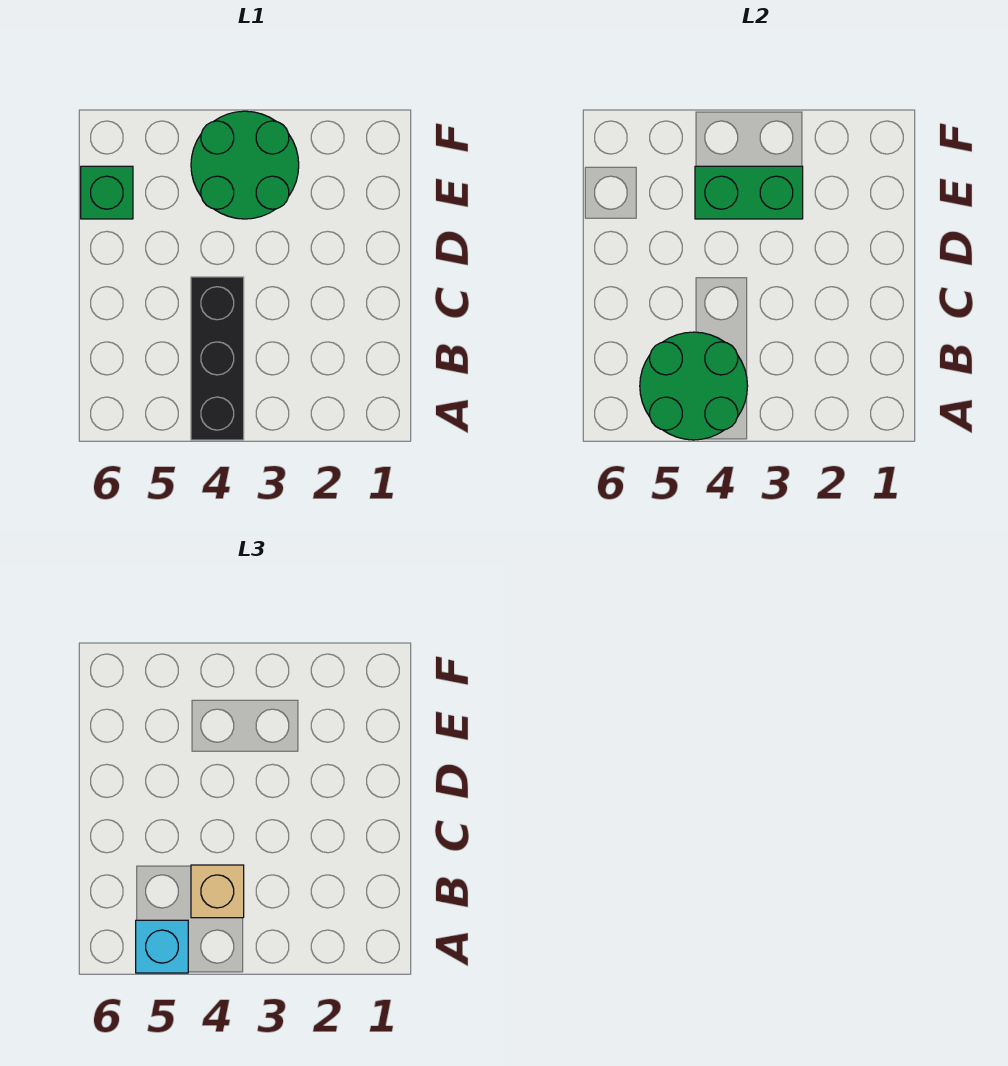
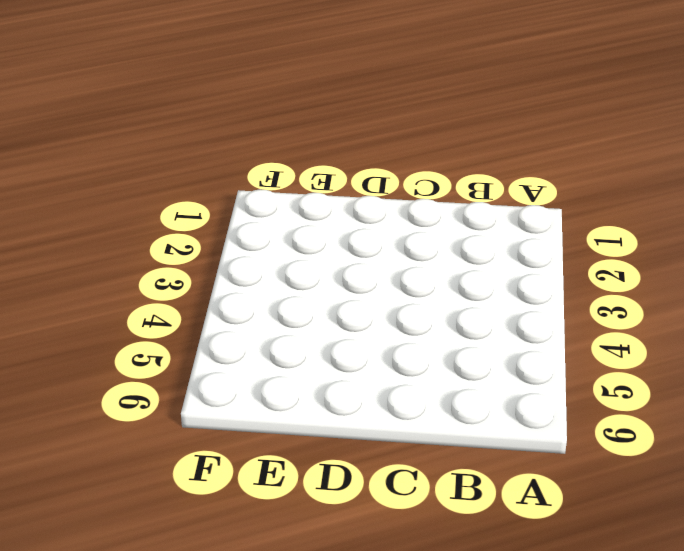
none -> black 1x3 brick [191,277,244,440]
none -> green 2x2 round brick [191,111,299,219]

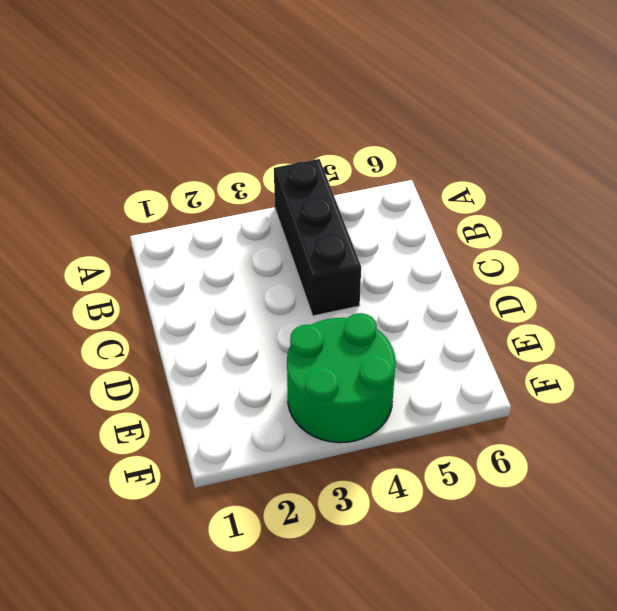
none -> green 1x1 brick [81,166,133,219]
none -> green 2x2 round brick [640,332,748,440]

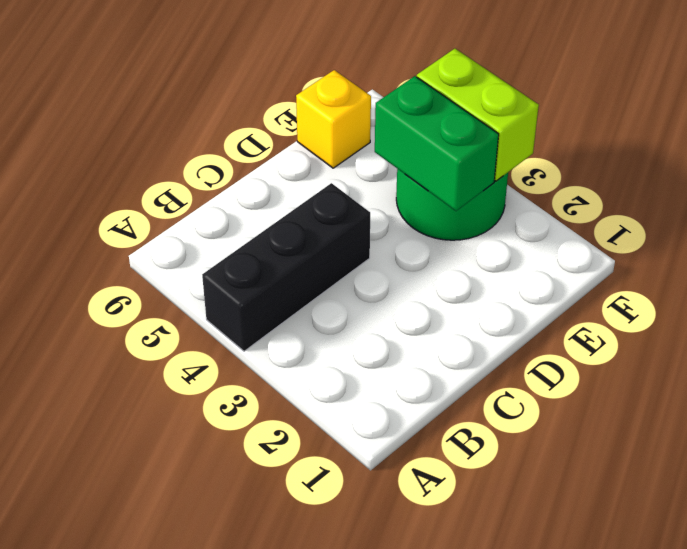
yellow 1x1 brick [296,70,371,168] -> green 1x1 brick [81,166,133,219]
lime 1x2 brick [417,49,539,181] -> none
none -> green 2x2 round brick [640,332,748,440]
none -> cyan 1x1 brick [136,920,188,973]

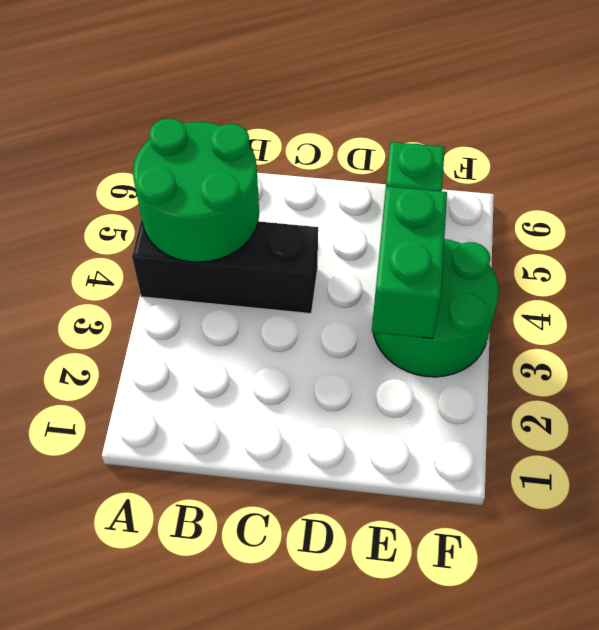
none -> cyan 1x1 brick [136,920,188,973]
none -> tan 1x1 brick [191,865,244,918]

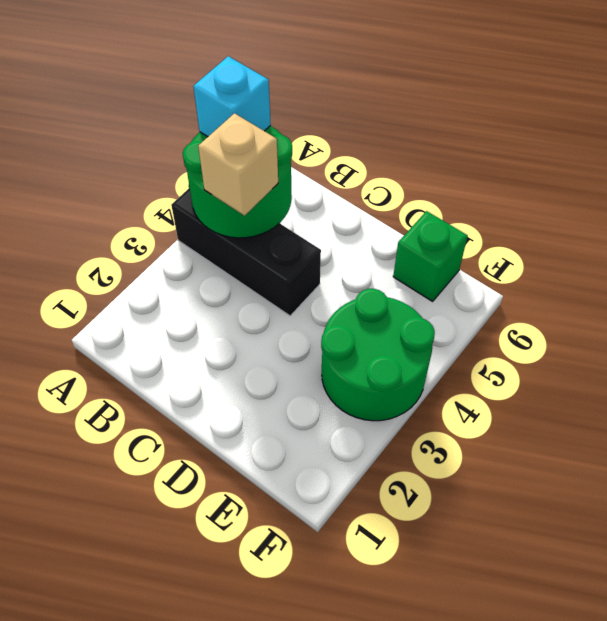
none -> green 1x2 brick [695,166,803,219]

